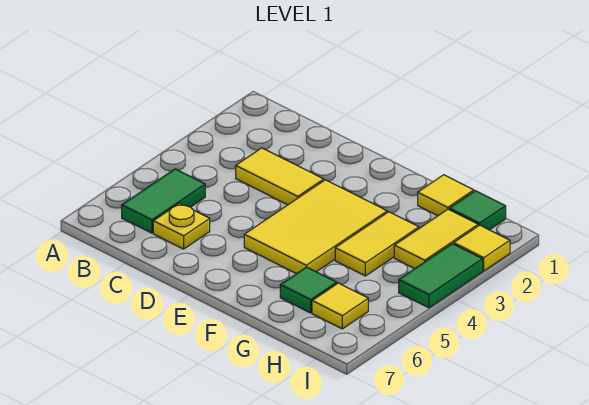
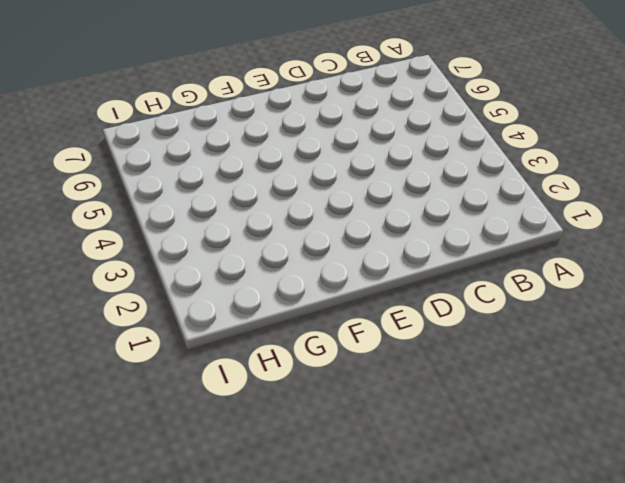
none -> green 1x2 tile [122,169,205,233]
none -> yellow 1x2 tile [236,148,324,205]
none -> yellow 1x1 plate [153,203,210,249]

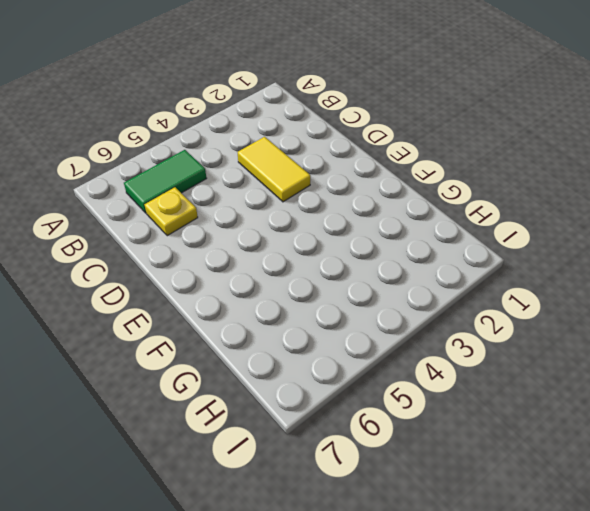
none -> yellow 2x3 tile [244,180,387,274]
none -> yellow 1x1 tile [418,175,474,216]
none -> yellow 1x2 tile [335,212,419,276]

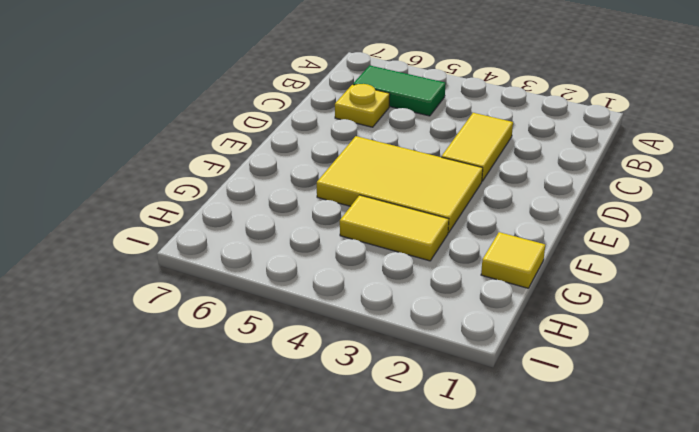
none -> green 1x1 tile [280,267,337,313]
none -> green 1x1 tile [449,191,506,230]
none -> yellow 1x2 tile [394,209,478,269]

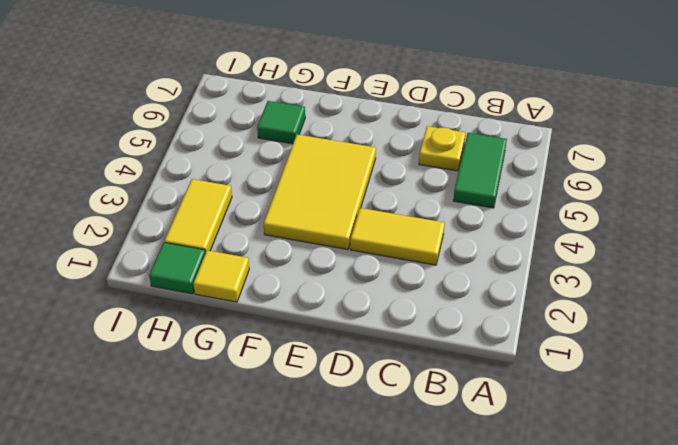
none -> yellow 1x2 tile [335,212,419,276]
none -> yellow 1x1 tile [312,283,368,329]
none -> yellow 1x1 tile [454,225,510,271]

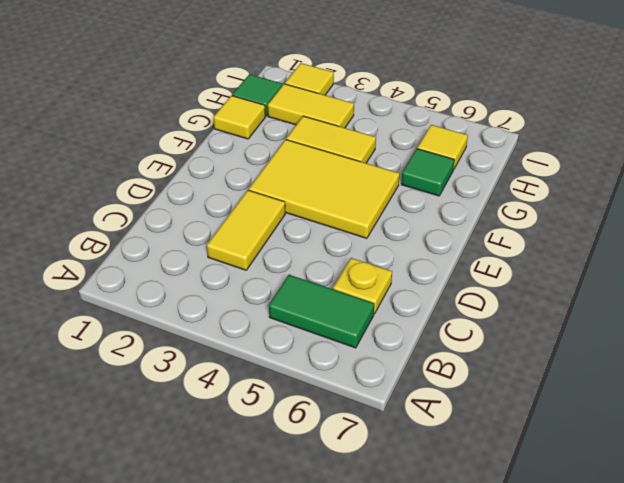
none -> green 1x2 tile [399,244,483,308]

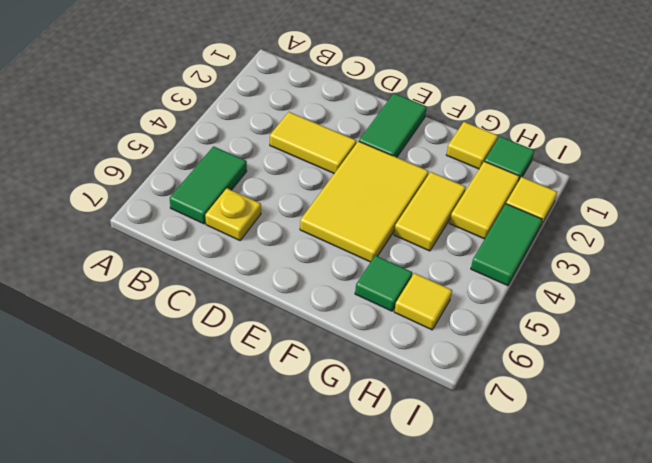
green 1x2 tile [359,93,427,157] -> none

